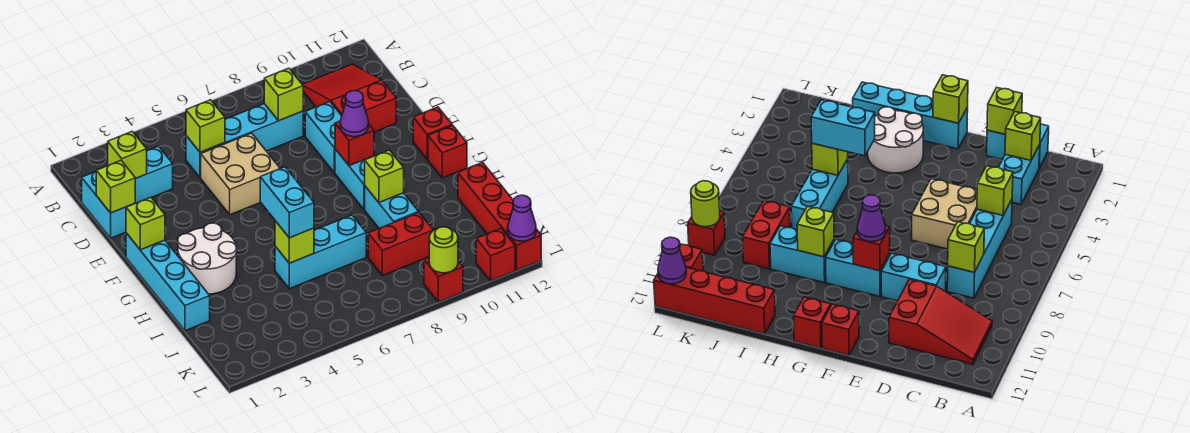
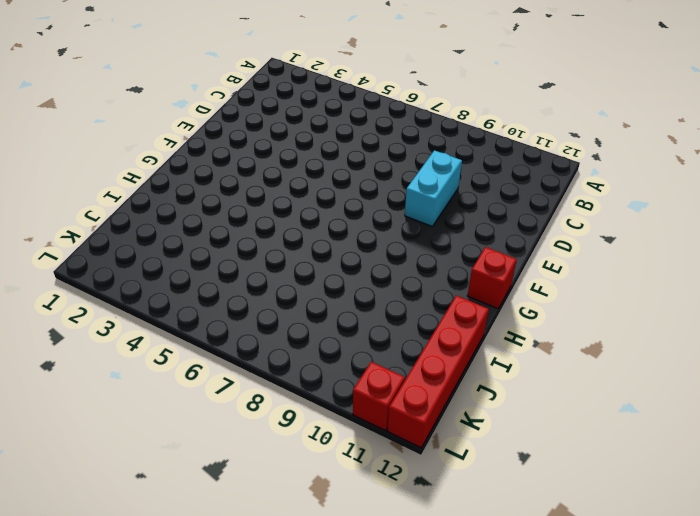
none -> red 2x3 slope [302,64,396,132]
none -> cyan 1x2 brick [82,172,126,238]
none -> cyan 1x2 brick [135,146,173,203]

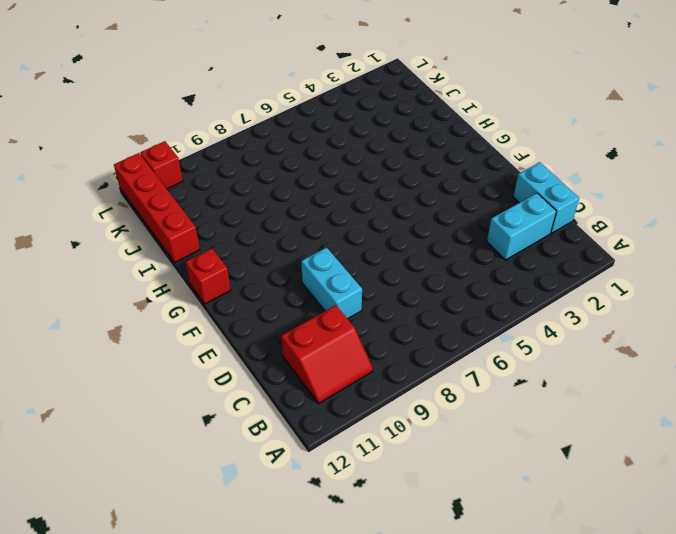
red 2x2 slope [281,305,373,404] -> red 2x3 slope [302,64,396,132]
none -> cyan 1x4 brick [186,104,303,178]
none -> tan 2x2 brick [201,133,280,215]
none -> cyan 1x4 brick [126,233,210,331]

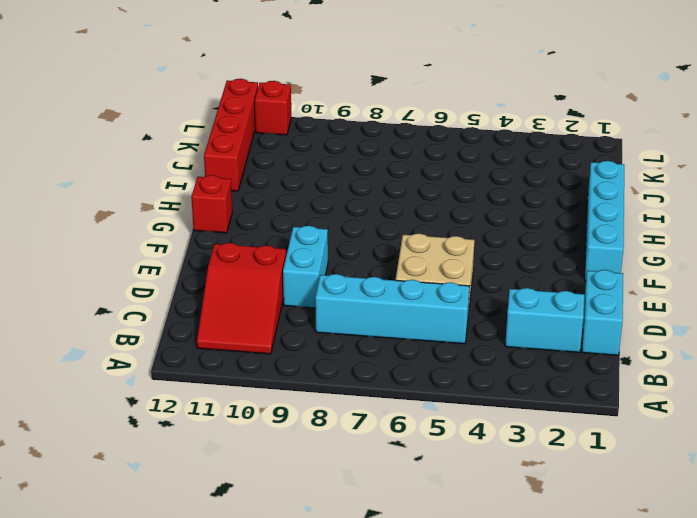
none -> cyan 1x2 brick [335,149,373,210]
none -> red 1x1 brick [413,107,452,159]
none -> white 2x2 round brick [178,223,237,294]

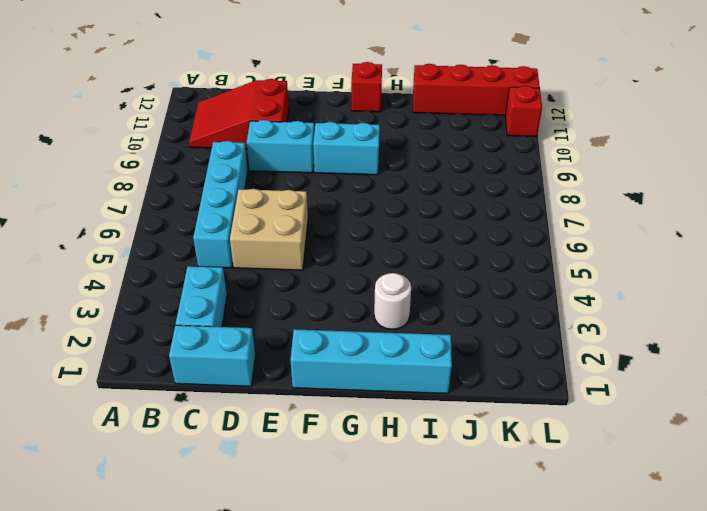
white 1x1 round brick [374,273,411,329] -> white 2x2 round brick [178,223,237,294]
none -> red 1x1 brick [413,107,452,159]
none -> cyan 1x2 brick [365,186,419,228]
none -> cyan 1x3 brick [275,215,366,289]

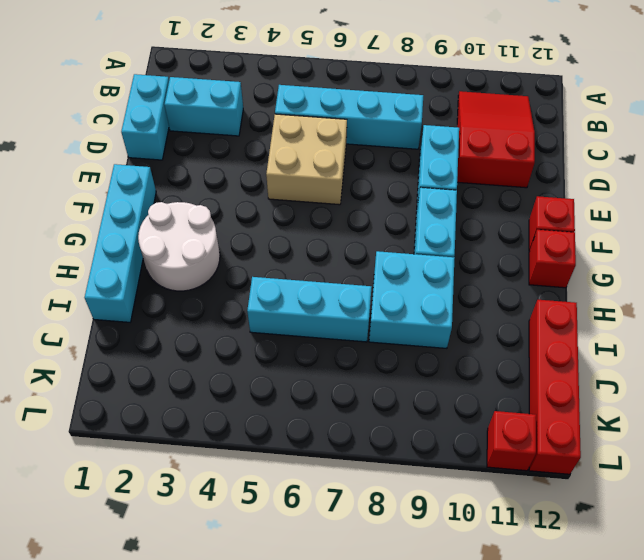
cyan 2x2 brick [369,251,455,348] -> cyan 1x2 brick [365,186,419,228]
none -> red 1x2 brick [368,213,433,276]
none -> red 1x1 brick [424,258,463,302]
none -> lime 1x1 brick [108,131,147,179]

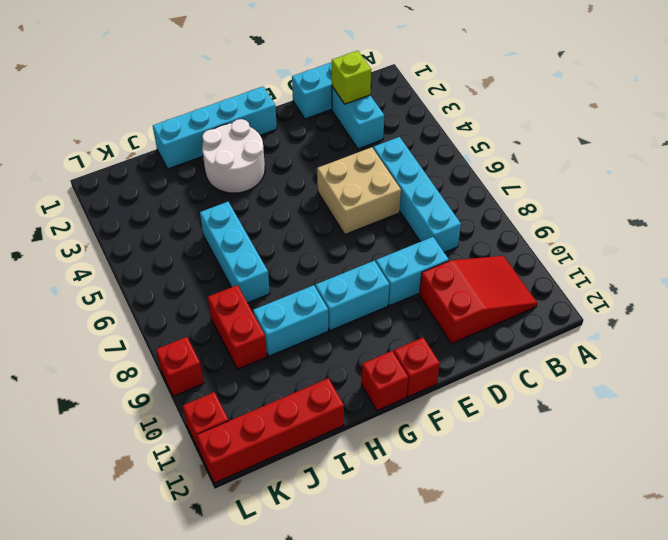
none -> lime 1x1 brick [186,100,225,152]
none -> lime 1x1 brick [264,68,303,121]
none -> lime 1x1 brick [96,161,135,213]

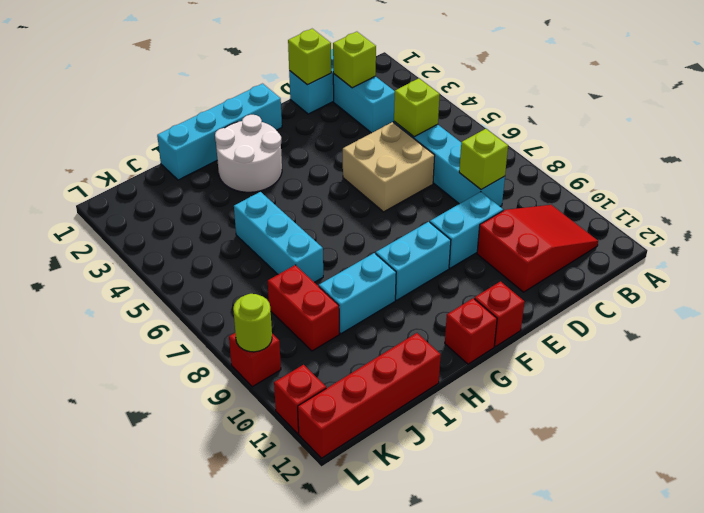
none -> lime 1x1 brick [126,197,165,250]
none -> red 1x1 brick [335,121,374,166]
none -> lime 1x1 brick [365,150,404,202]

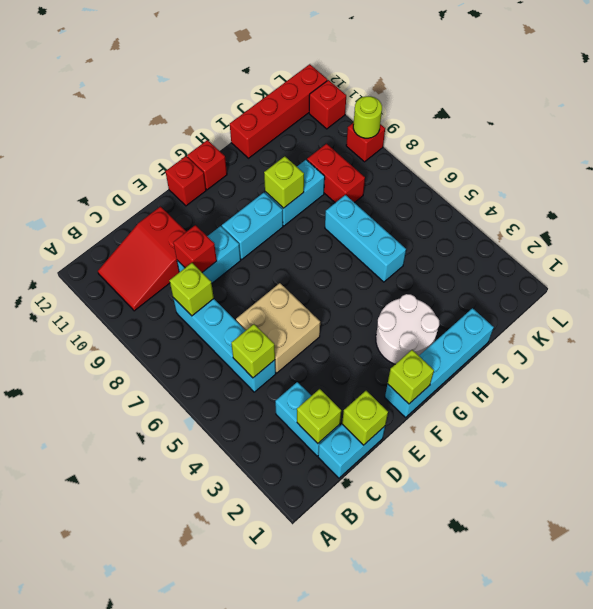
red 1x1 brick [173,225,217,272] -> red 1x1 brick moved to [335,121,374,166]
none -> lime 1x1 brick [275,221,314,263]
none -> purple 1x1 cone [508,195,536,241]
none -> purple 1x1 cone [340,91,369,137]

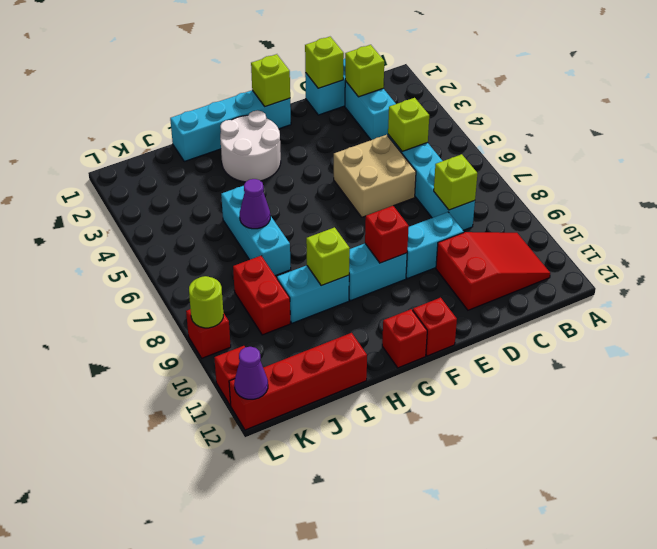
purple 1x1 cone [240,179,270,229] -> purple 1x1 cone moved to [340,91,369,137]
none -> lime 1x1 brick [275,221,314,263]
none -> cyan 1x2 brick [260,167,314,238]

